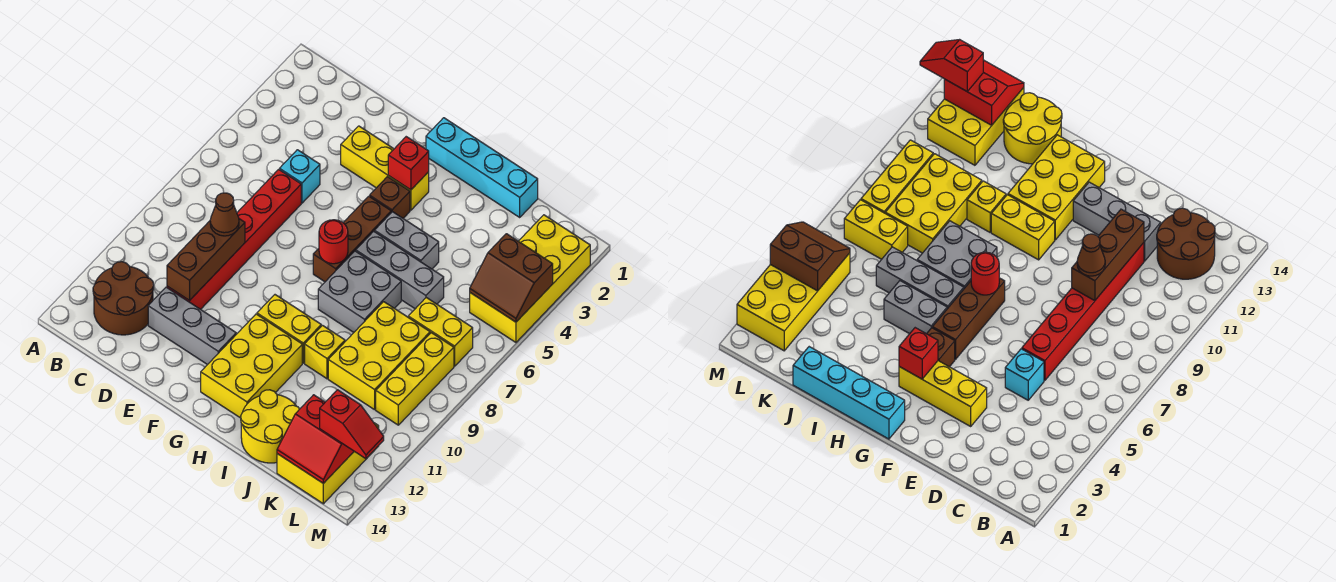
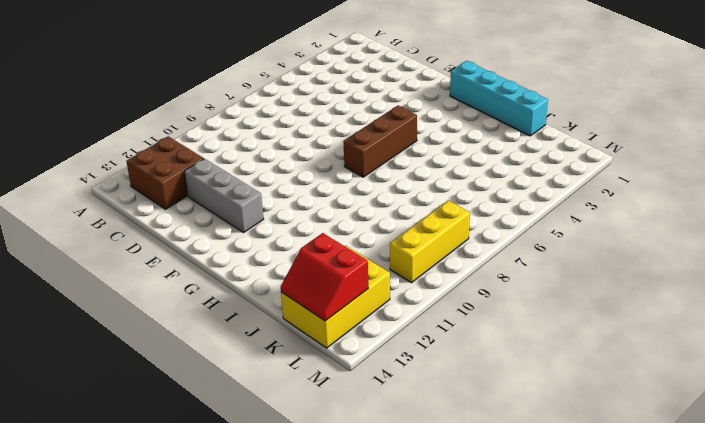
brown 2x2 brick [126,136,204,209] -> brown 2x2 round brick [93,262,154,335]
none -> cyan 1x1 brick [280,150,320,203]
none -> red 1x6 brick [167,169,301,309]
none -> yellow 1x3 brick [341,126,429,210]

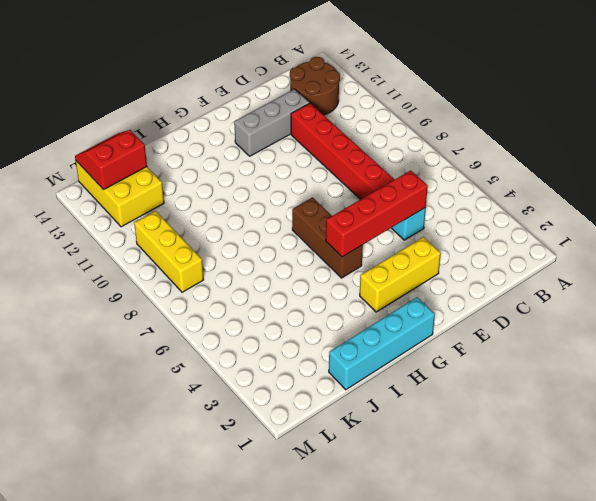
red 1x4 brick [326,170,428,257] -> none
none -> brown 1x1 brick [370,177,410,218]
none -> yellow 1x2 brick [257,295,321,363]
none -> yellow 2x3 brick [201,314,302,418]

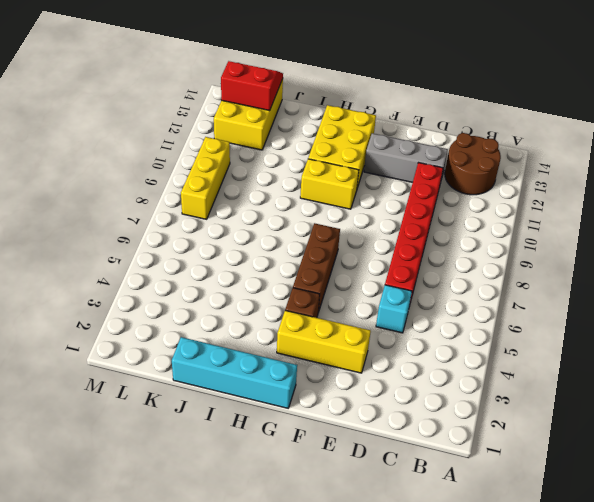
none -> grey 1x2 brick [375,212,439,269]
none -> grey 1x3 brick [356,231,444,309]
none -> grey 2x2 brick [318,251,401,332]

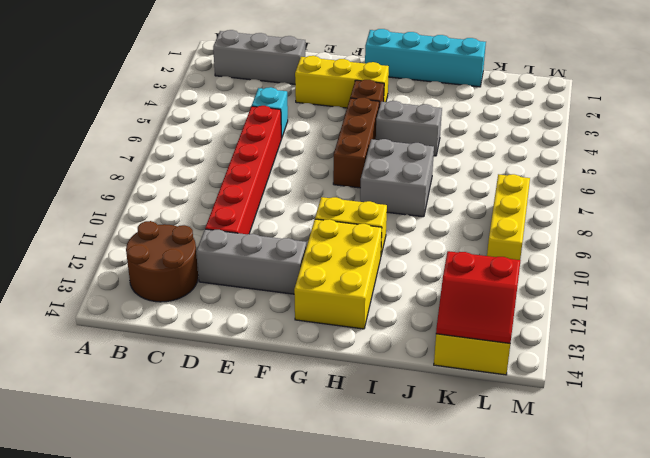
grey 1x3 brick [213,30,305,84] -> grey 1x3 brick moved to [356,231,444,309]
none -> yellow 1x1 brick [305,325,345,379]
none -> yellow 2x2 round brick [241,390,299,463]
none -> yellow 2x3 brick [328,302,430,410]

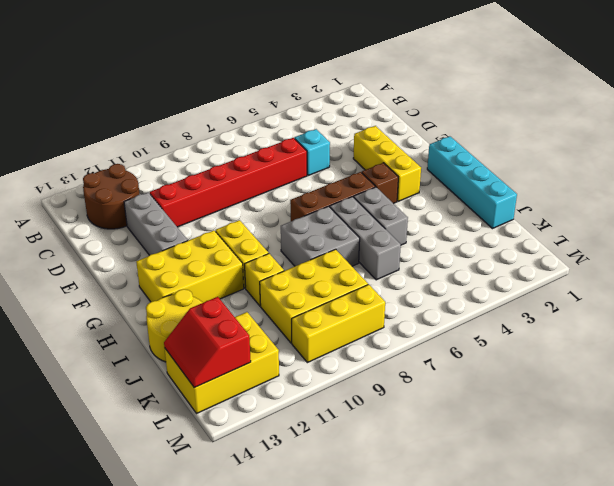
none -> yellow 1x2 brick [408,298,473,366]
none -> yellow 2x4 brick [470,215,590,342]
none -> brown 1x3 brick [167,219,245,301]

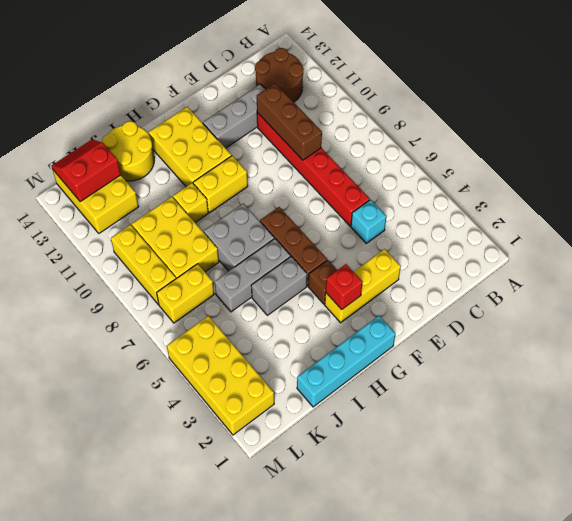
none -> red 1x1 round brick [319,220,348,264]
none -> brown 2x2 slope [470,234,553,322]
none -> brown 1x1 cone [210,193,239,236]

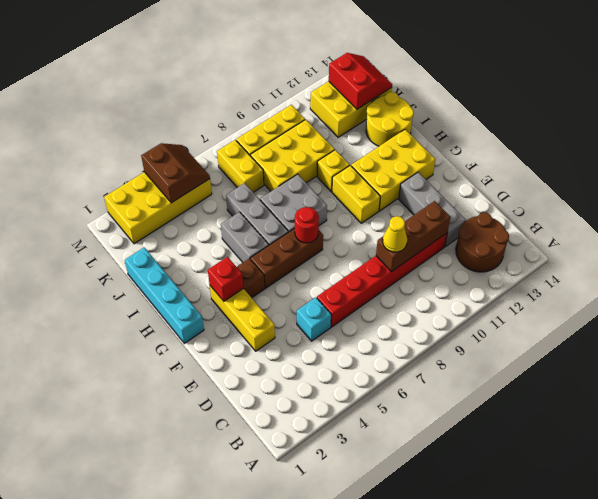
yellow 1x1 cone [383,216,407,252] -> brown 1x1 cone [210,193,239,236]
none -> red 1x2 slope [320,390,384,459]

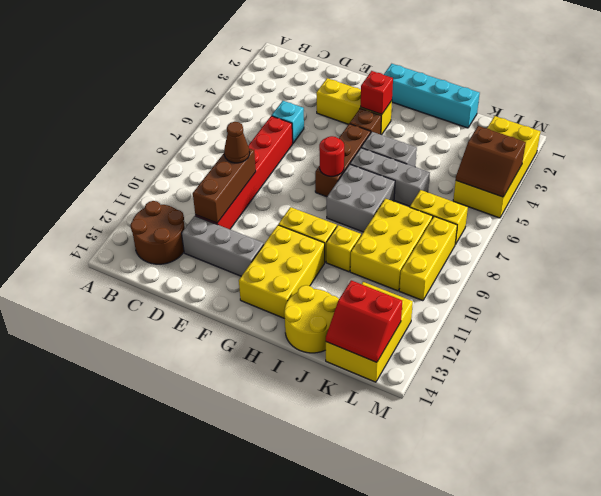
none -> red 1x2 slope [320,390,384,459]

